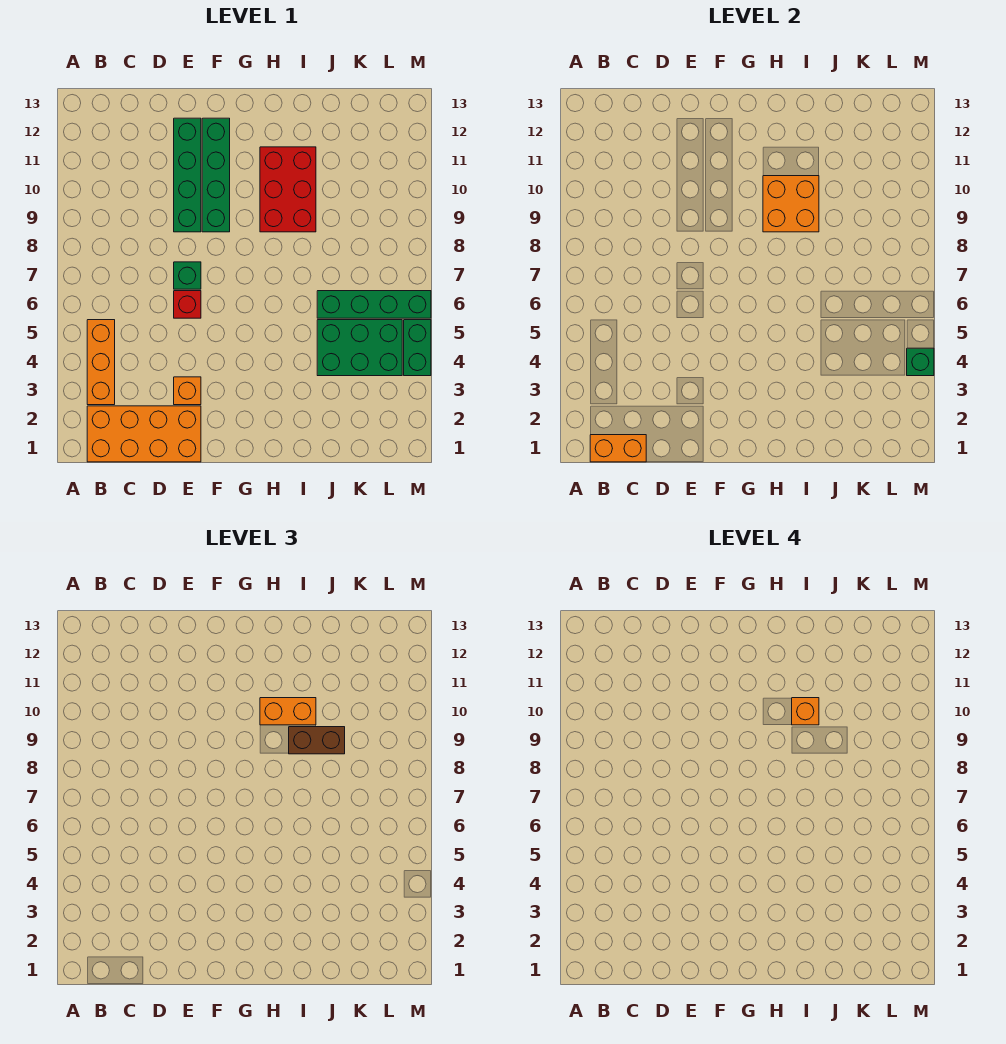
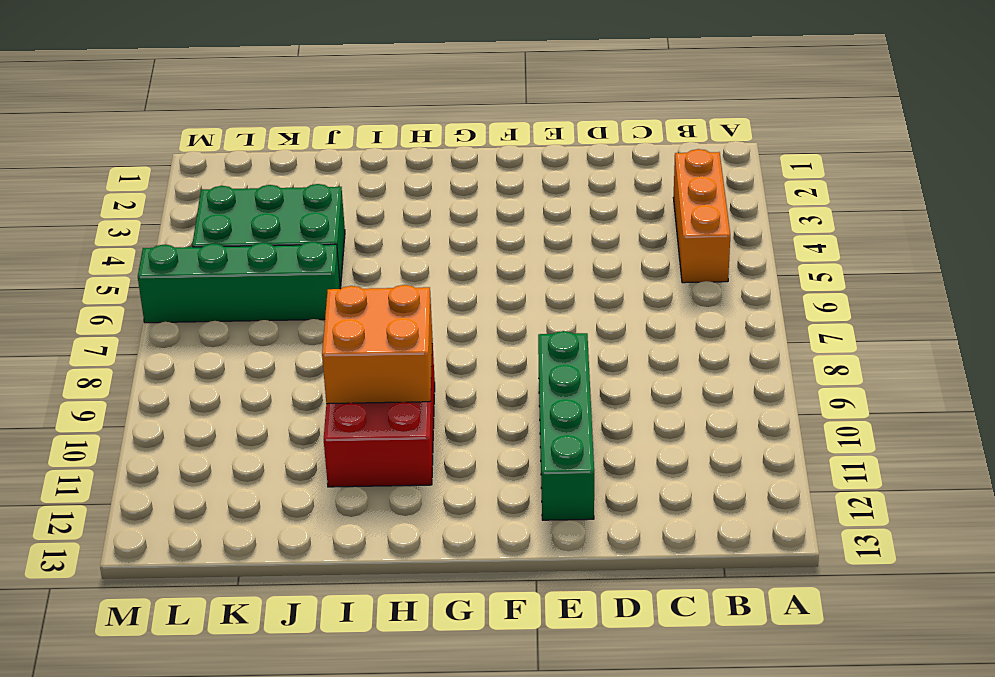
none -> orange 2x4 brick [87,406,201,462]
none -> orange 1x1 brick [174,377,201,405]
none -> red 1x1 brick [174,291,201,318]

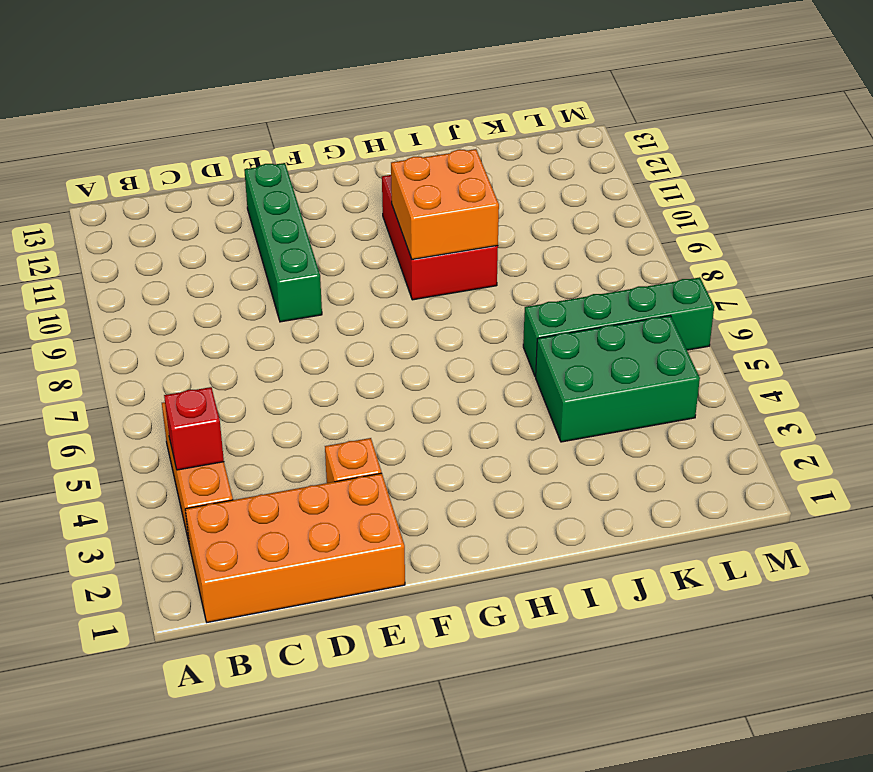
red 1x1 brick [164,387,224,470] -> red 1x1 brick moved to [174,291,201,318]
none -> green 1x1 brick [174,262,201,289]
none -> green 1x4 brick [202,118,230,232]
none -> green 1x2 brick [404,320,431,376]

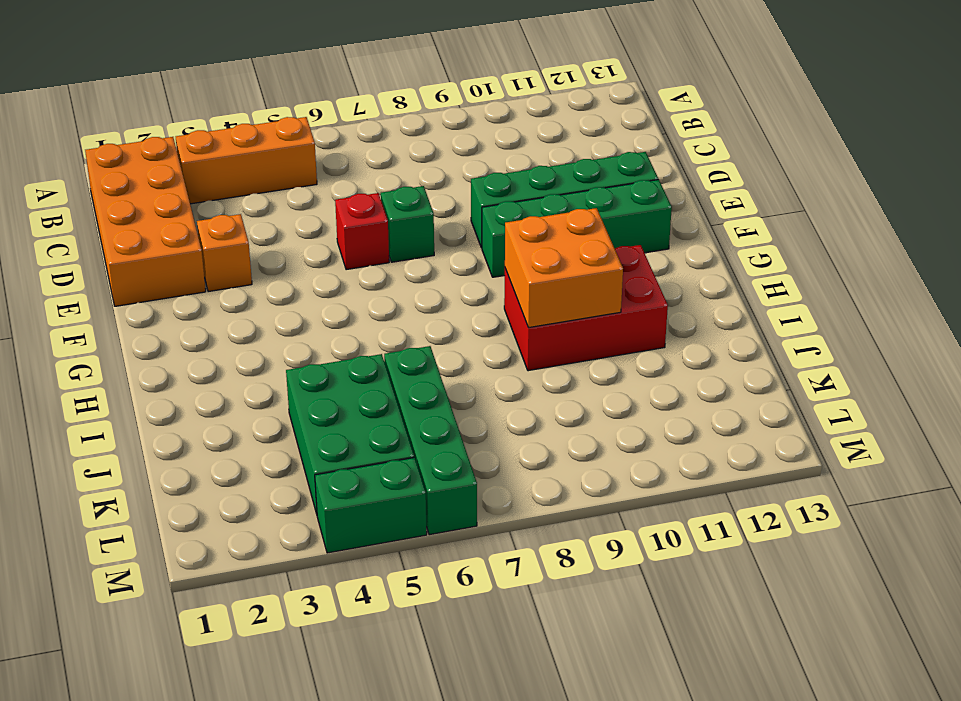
none -> orange 1x2 brick [590,435,646,462]
none -> green 1x1 brick [907,348,934,376]
none -> orange 1x2 brick [260,698,316,725]

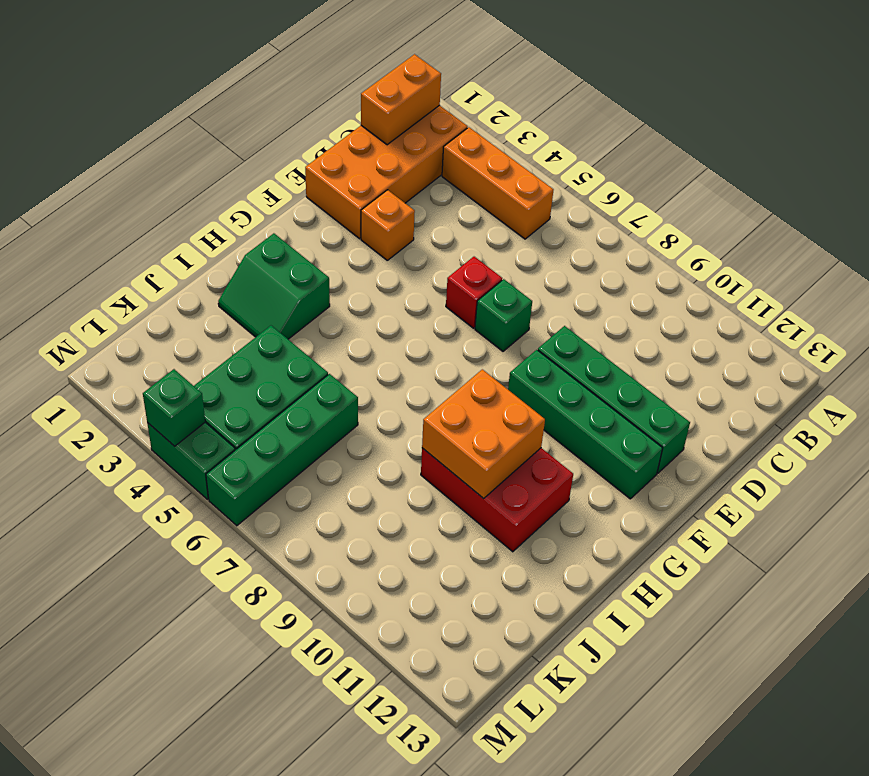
green 2x2 slope [218,233,330,339] -> none
none -> orange 1x2 brick [260,698,316,725]
none -> brown 1x2 brick [289,727,345,754]
none -> orange 1x1 brick [792,698,819,725]

